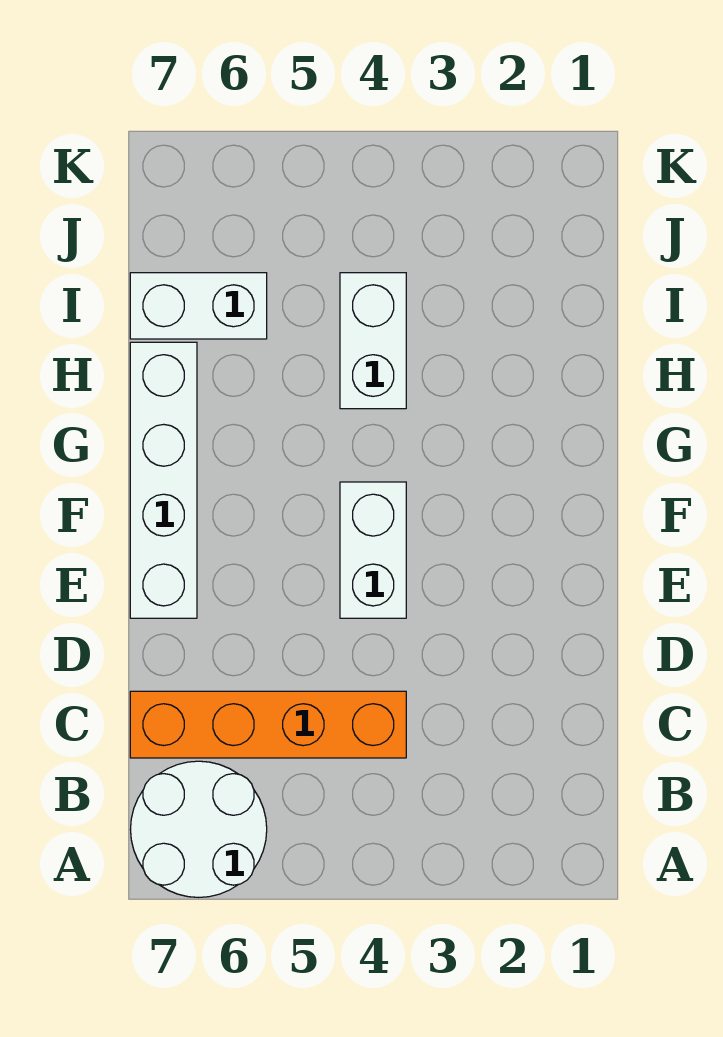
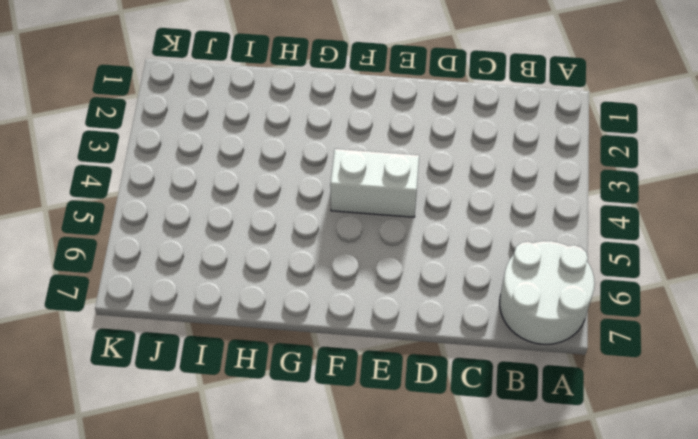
none -> orange 1x4 brick [130,691,406,758]
none -> white 1x4 brick [130,342,197,618]

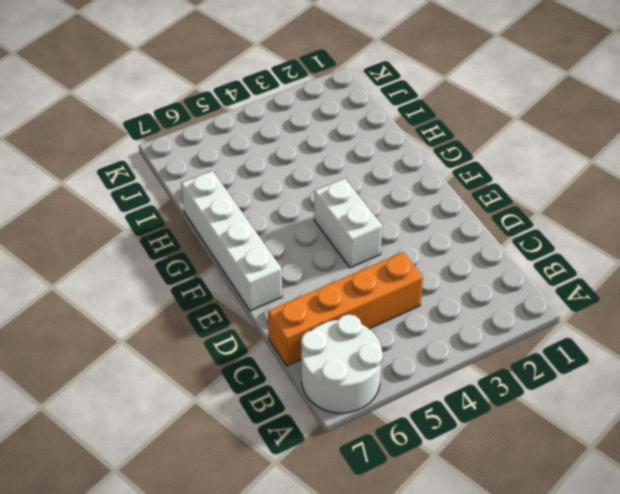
none -> white 1x2 brick [340,273,406,409]
none -> white 1x2 brick [130,273,267,339]

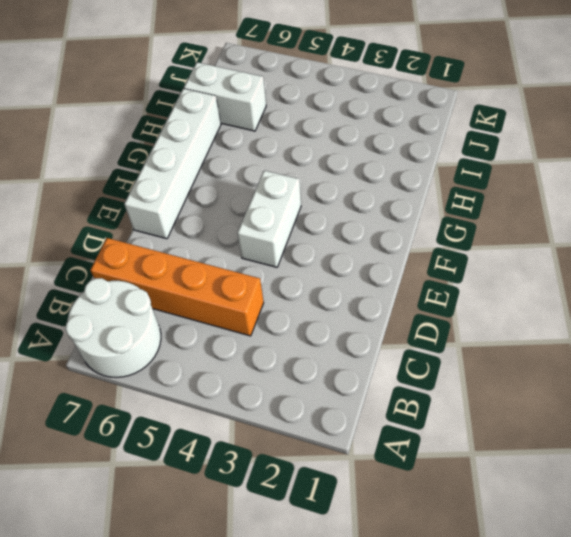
none -> white 1x2 brick [340,273,406,409]

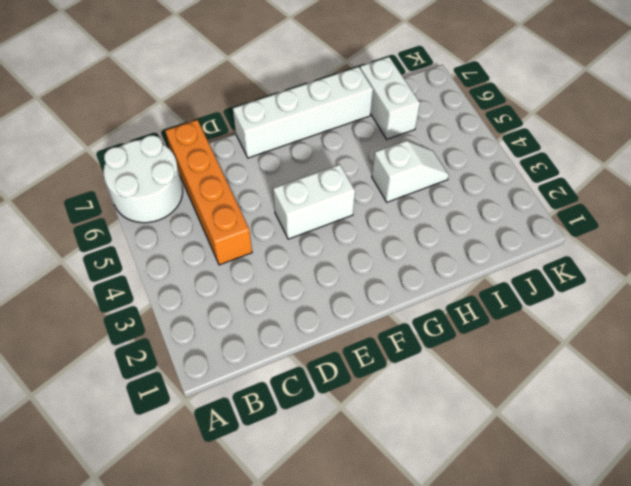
white 1x2 slope [372,141,449,202] -> white 1x2 brick [340,273,406,409]

